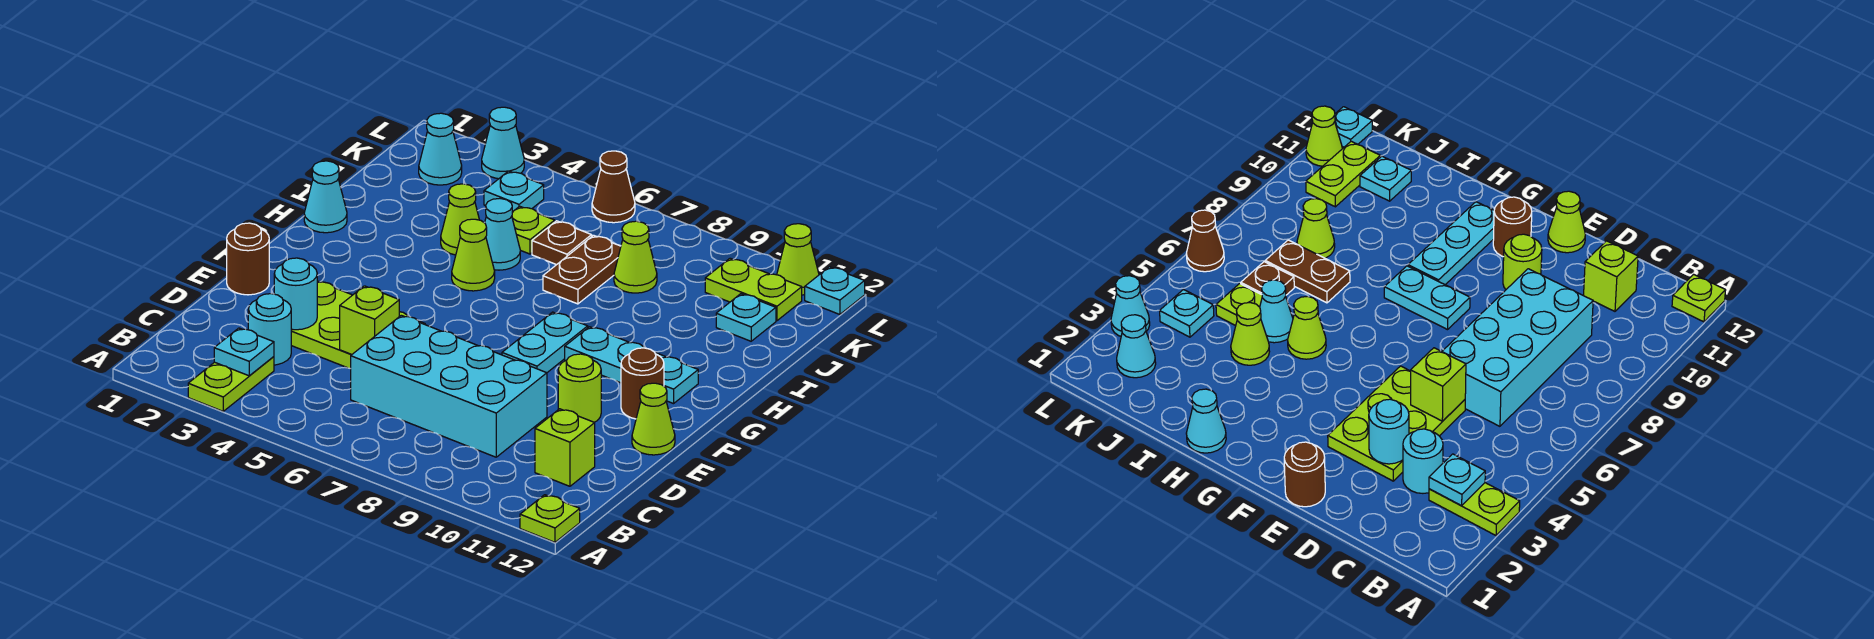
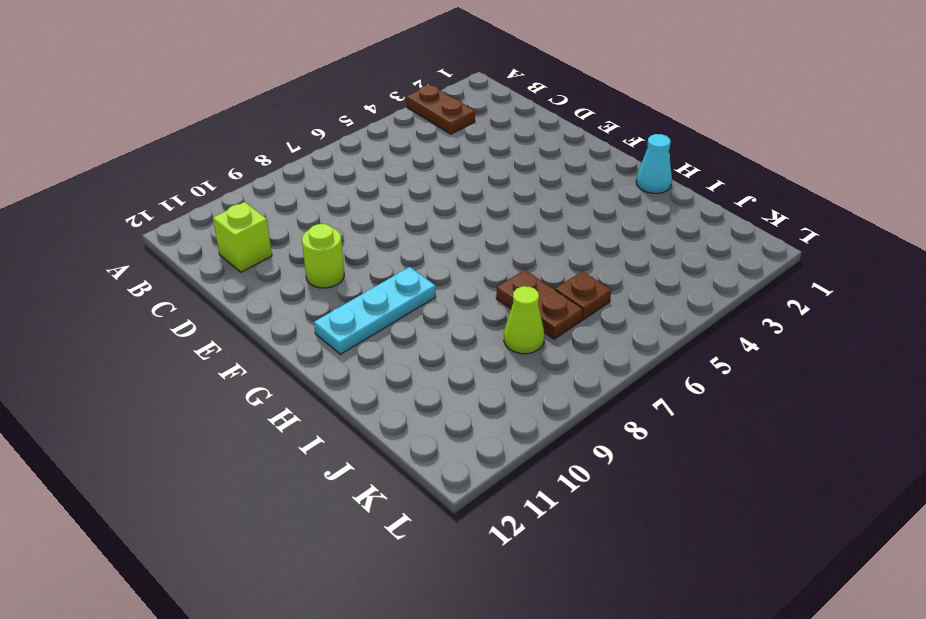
brown 1x2 plate [406,85,475,134] -> lime 1x2 plate [188,357,274,411]
none -> lime 1x1 plate [520,495,580,542]
none -> cyan 1x1 round brick [248,294,291,365]
none -> cyan 2x4 brick [351,315,547,457]
none -> lime 2x3 plate [291,281,425,369]

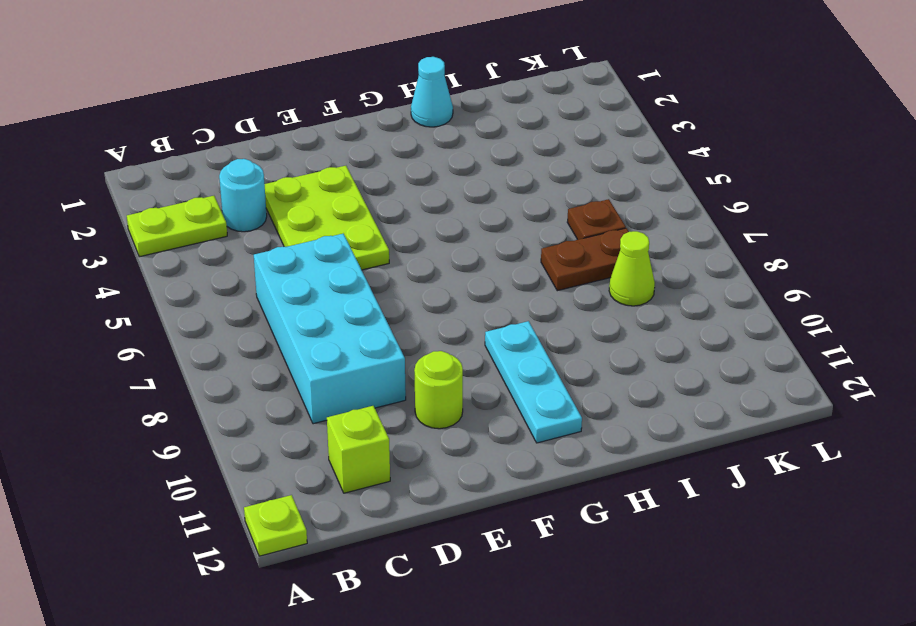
none -> brown 1x1 round brick [227,223,269,295]
none -> lime 1x1 cone [632,383,675,455]
none -> cyan 1x2 plate [502,312,588,373]
none -> brown 1x1 round brick [621,348,664,419]

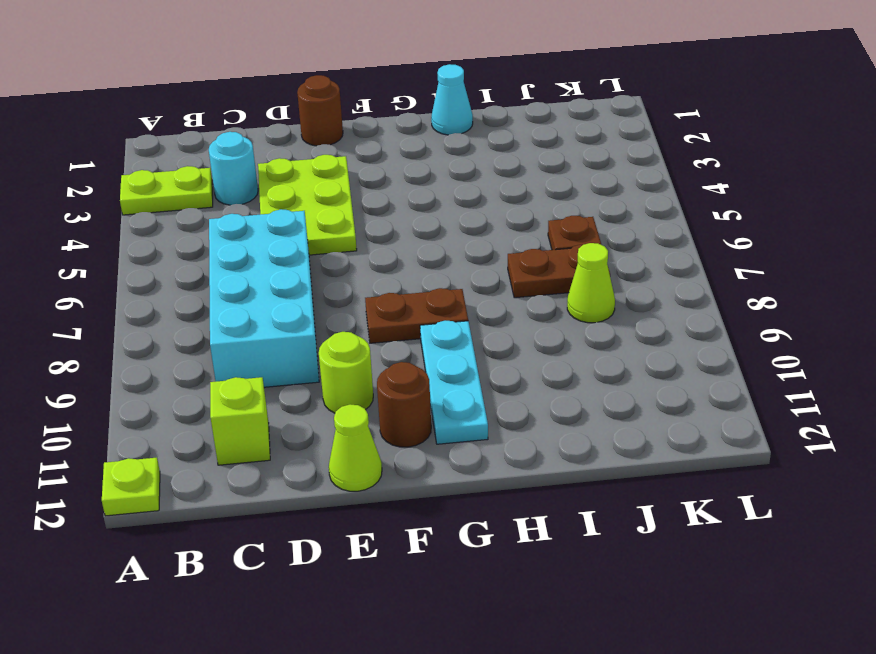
brown 1x2 plate [365,288,468,343] -> cyan 1x2 plate [502,312,588,373]
none -> lime 1x1 cone [452,219,495,291]
none -> lime 1x1 cone [441,184,479,255]
none -> cyan 1x1 cone [485,199,520,270]
none -> lime 1x1 plate [512,206,555,254]

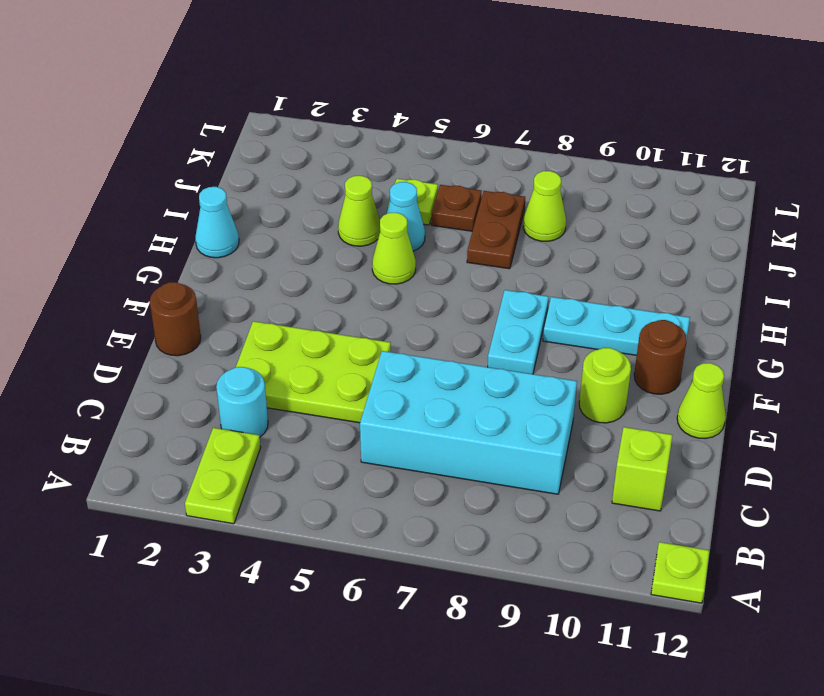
none -> cyan 1x1 plate [716,294,776,341]
none -> cyan 1x1 cone [419,113,462,185]
none -> cyan 1x1 plate [484,171,544,212]
none -> lime 1x2 plate [705,258,802,321]

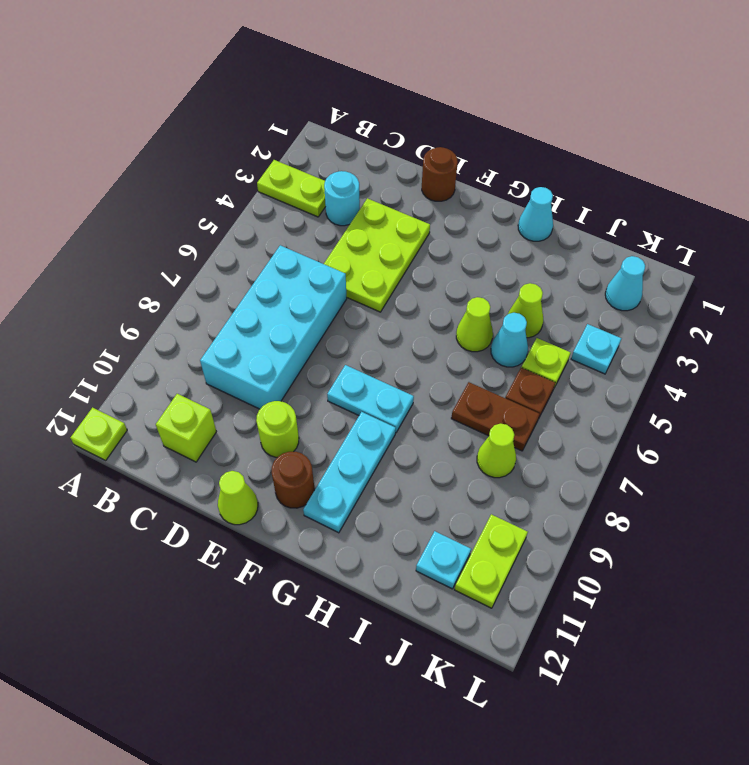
none -> cyan 1x1 cone [482,107,524,179]
none -> brown 1x1 cone [592,151,635,223]
none -> lime 1x1 cone [777,224,819,295]
none -> cyan 1x1 plate [805,267,865,315]

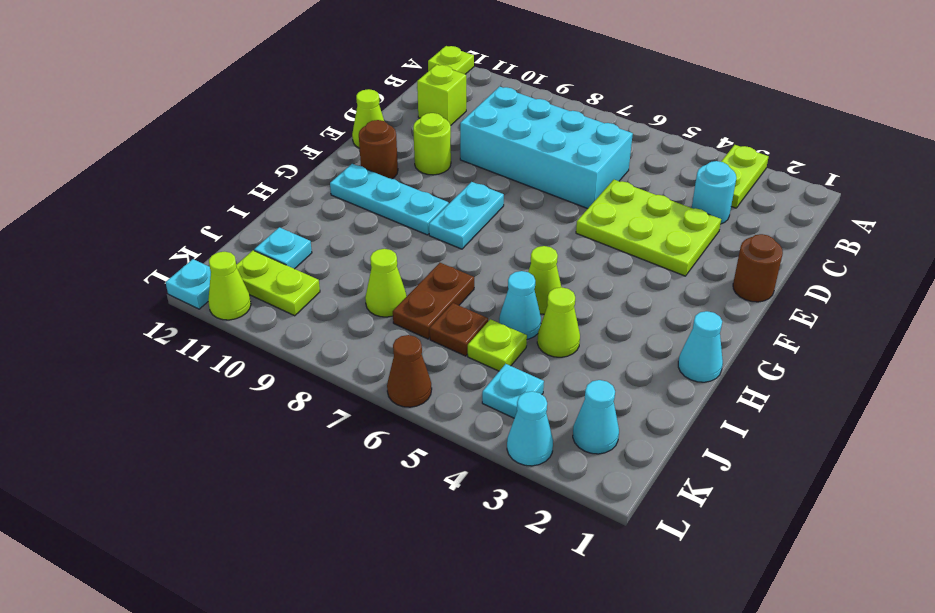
none -> cyan 1x1 plate [214,328,274,376]
none -> cyan 1x1 round brick [274,258,317,330]
none -> lime 1x1 brick [340,286,399,355]

